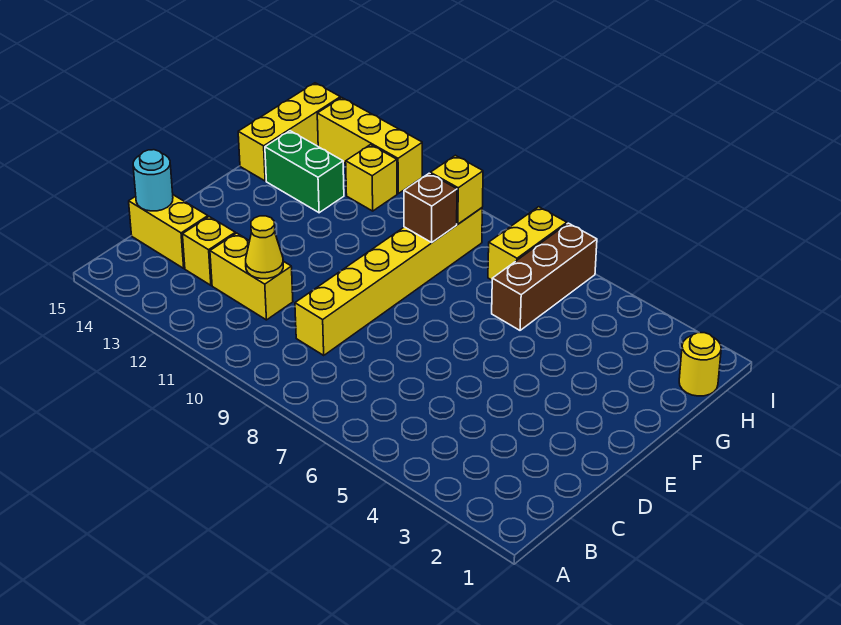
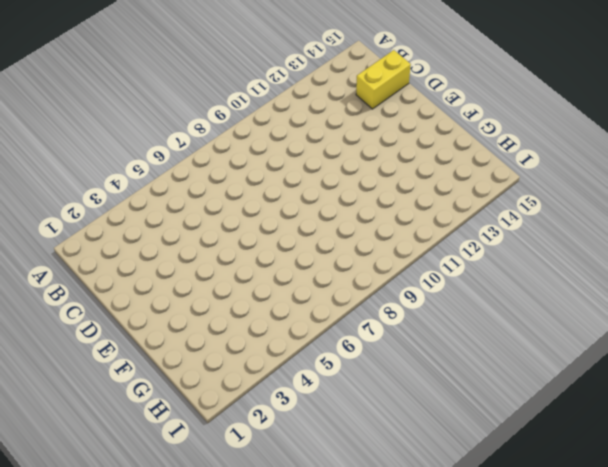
none -> yellow 1x6 brick [295,208,482,355]
none -> yellow 1x2 brick [210,233,293,320]
none -> yellow 1x1 brick [182,217,235,285]

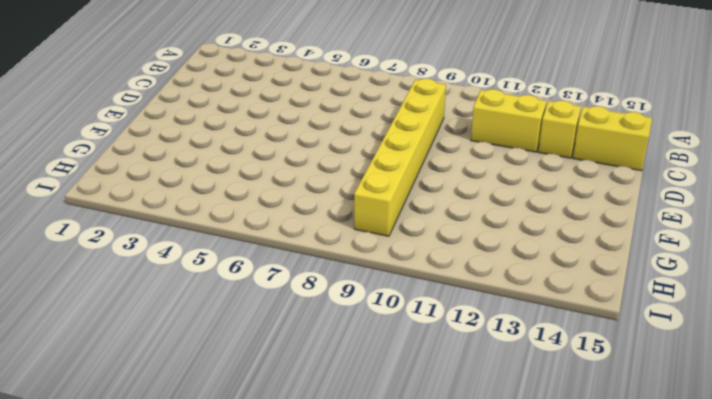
none -> brown 1x3 brick [492,223,597,330]
none -> green 1x2 brick [265,131,344,213]
none -> yellow 1x3 brick [238,83,340,181]

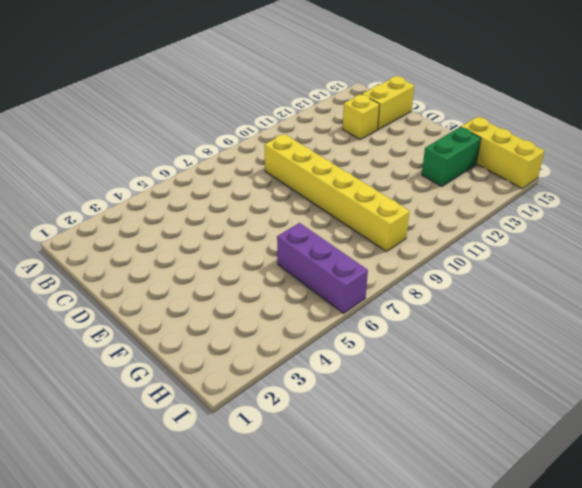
purple 1x3 brick [277,223,368,313] -> brown 1x3 brick [492,223,597,330]
none -> yellow 1x2 brick [210,233,293,320]
none -> yellow 1x1 round brick [679,333,721,396]
none -> yellow 1x2 brick [488,207,567,280]

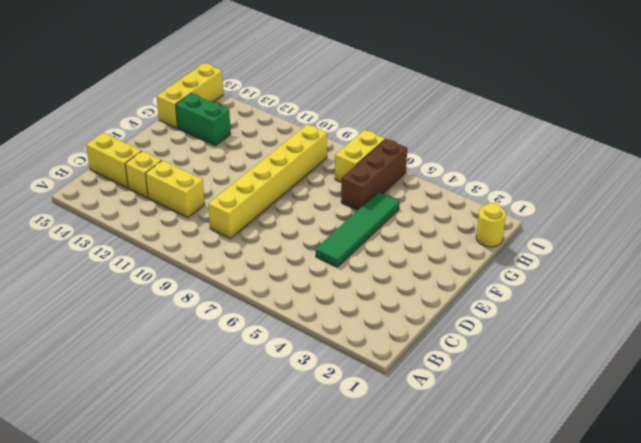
green 1x4 tile [315,192,400,267] -> none
none -> yellow 1x1 brick [346,145,397,211]
none -> yellow 1x3 brick [317,98,422,194]
none -> yellow 1x1 cone [246,216,283,279]

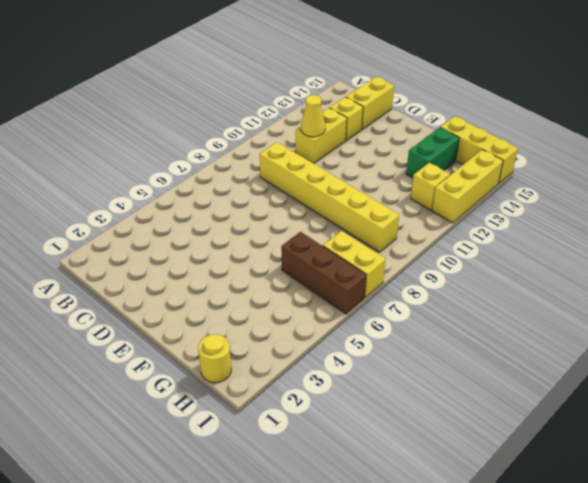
none -> cyan 1x1 round brick [133,150,173,211]
none -> brown 1x1 brick [404,173,457,242]
none -> yellow 1x1 brick [430,155,483,224]

